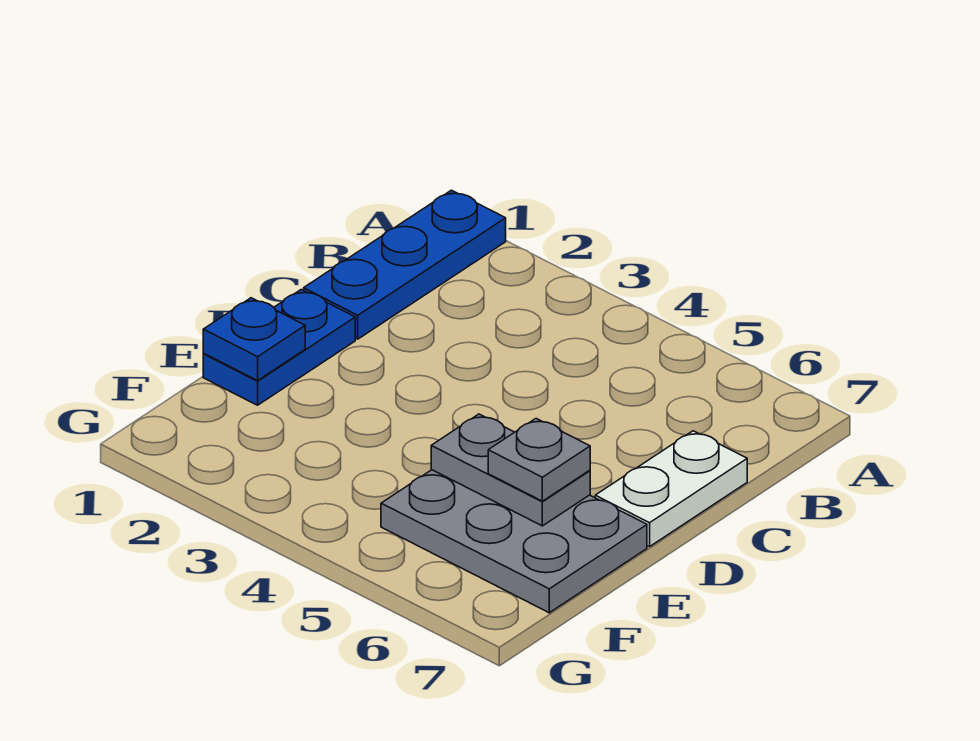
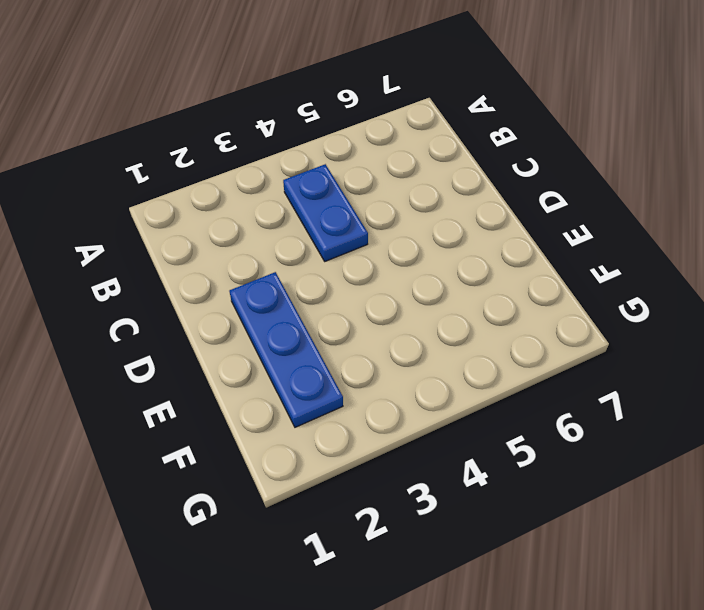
blue 1x2 plate [283,164,368,261] -> blue 1x2 plate moved to [203,290,355,405]
blue 1x3 plate [230,272,343,427] -> blue 1x3 plate moved to [304,190,506,339]
none -> white 1x2 plate [595,431,747,547]
none -> grey 2x3 plate [381,470,647,613]

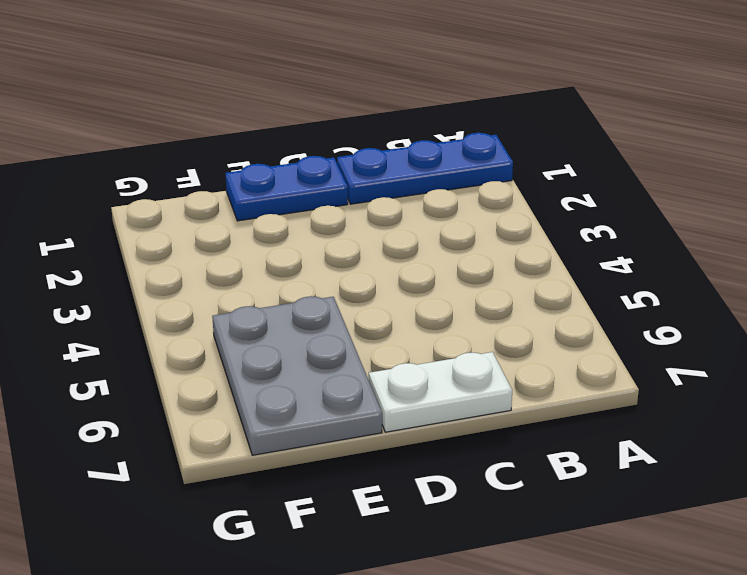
none -> blue 1x1 plate [203,298,305,381]
none -> grey 1x2 plate [431,414,590,526]

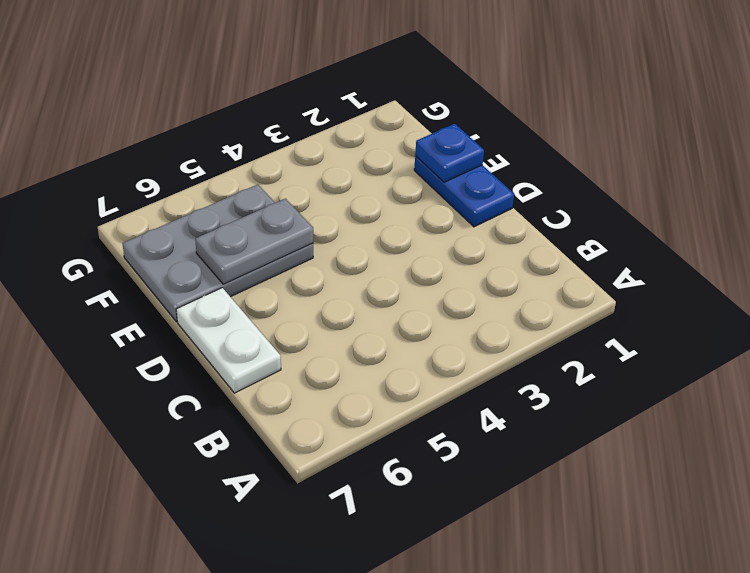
none -> blue 1x3 plate [304,190,506,339]
none -> grey 1x1 plate [488,419,590,501]

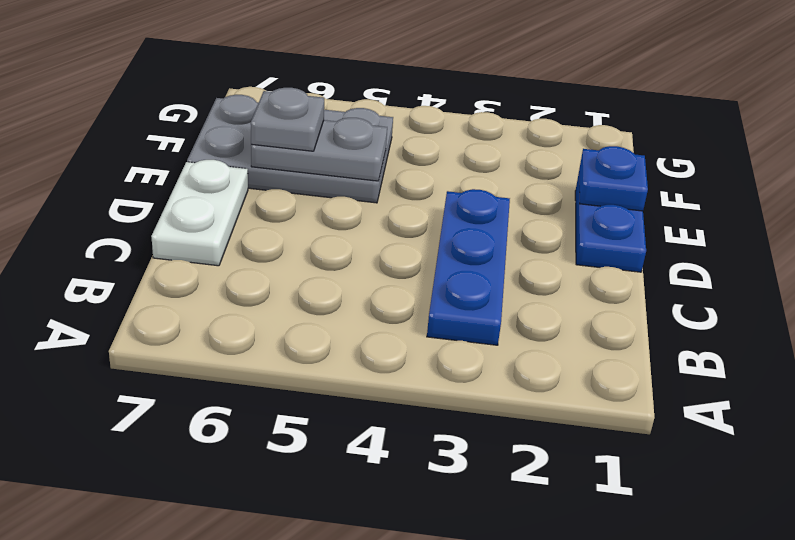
blue 1x3 plate [427,189,510,345] -> blue 1x3 plate moved to [304,190,506,339]

